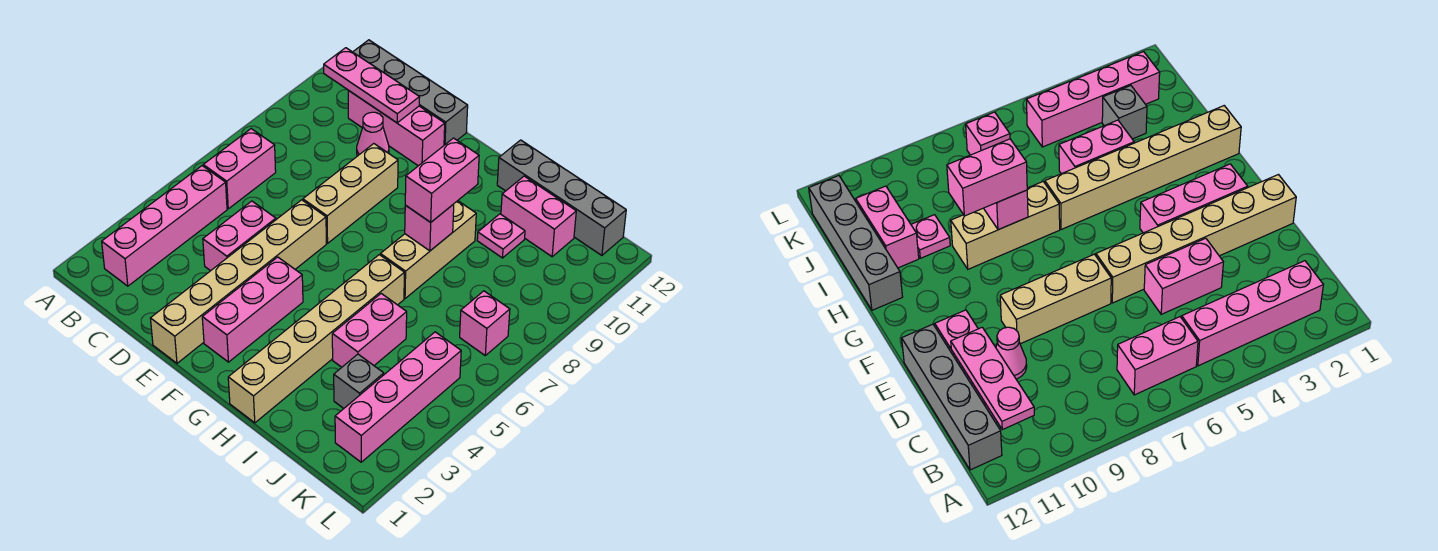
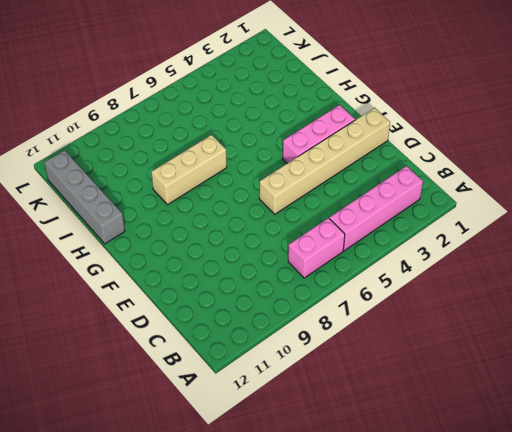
none -> grey 1x4 brick [353,40,468,145]
none -> pink 1x3 brick [348,90,445,166]
none -> pink 1x2 brick [203,201,276,271]

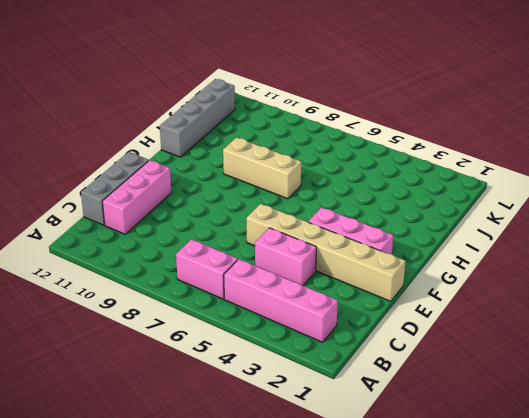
grey 1x3 brick [81,152,149,225] -> grey 1x4 brick [353,40,468,145]
none -> pink 1x1 cone [357,112,389,156]
none -> tan 1x3 brick [303,144,398,243]
none -> tan 1x6 brick [228,255,404,423]

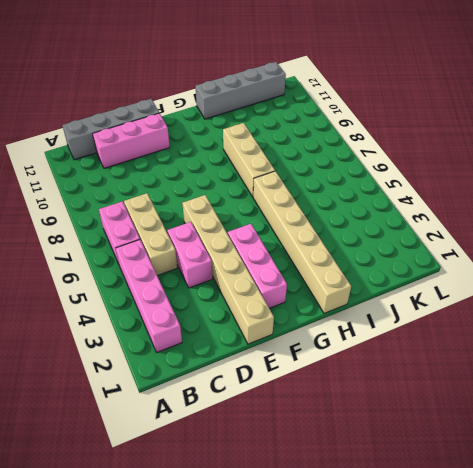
tan 1x3 brick [124,193,177,276] -> tan 1x3 brick moved to [303,144,398,243]
none -> pink 1x1 cone [357,112,389,156]
none -> pink 1x2 brick [332,294,407,367]
none -> pink 1x1 plate [477,214,525,258]

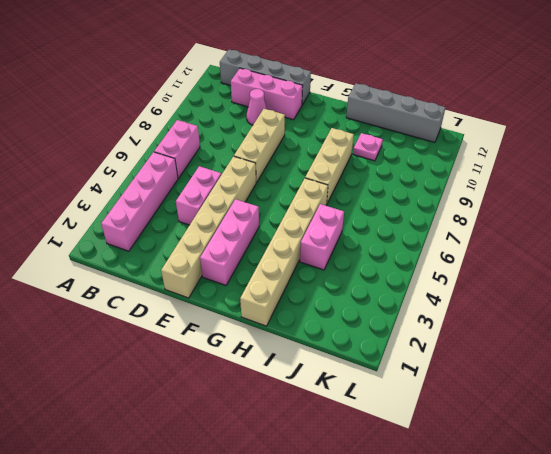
none -> pink 1x2 brick [501,176,576,257]
none -> grey 1x1 brick [334,354,384,408]
none -> pink 1x4 brick [335,332,461,462]

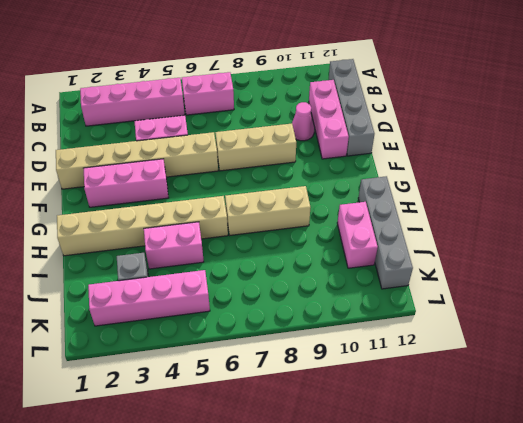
none -> pink 1x1 plate [477,214,525,258]
none -> pink 1x1 brick [460,291,510,355]
none -> pink 1x3 plate [324,48,420,123]

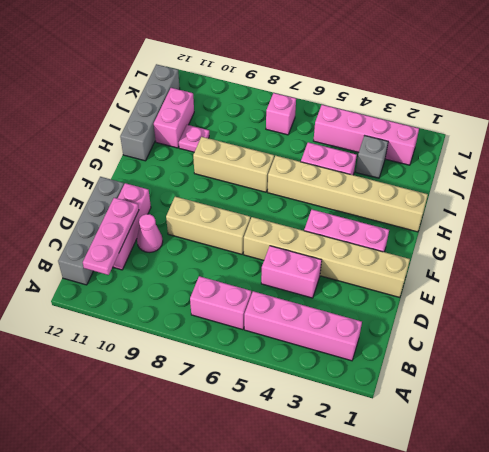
none -> pink 1x1 brick [405,204,454,251]
none -> pink 1x2 brick [405,138,479,222]

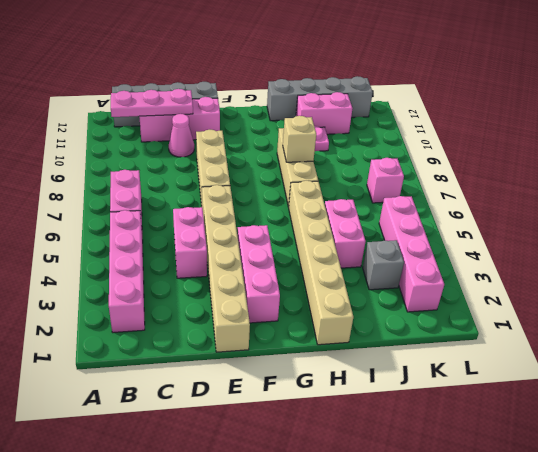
tan 1x1 brick [283,116,316,162] -> pink 1x1 brick [405,204,454,251]
none -> pink 1x2 brick [405,138,479,222]

